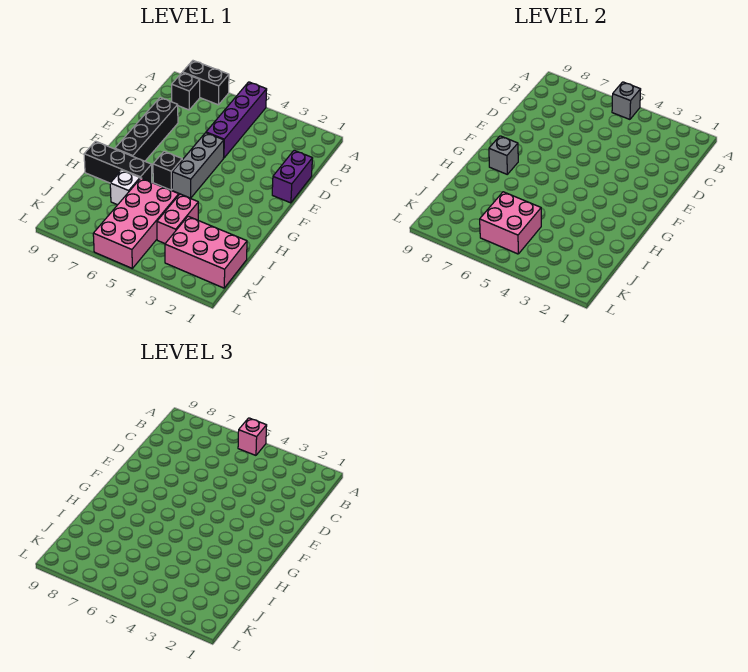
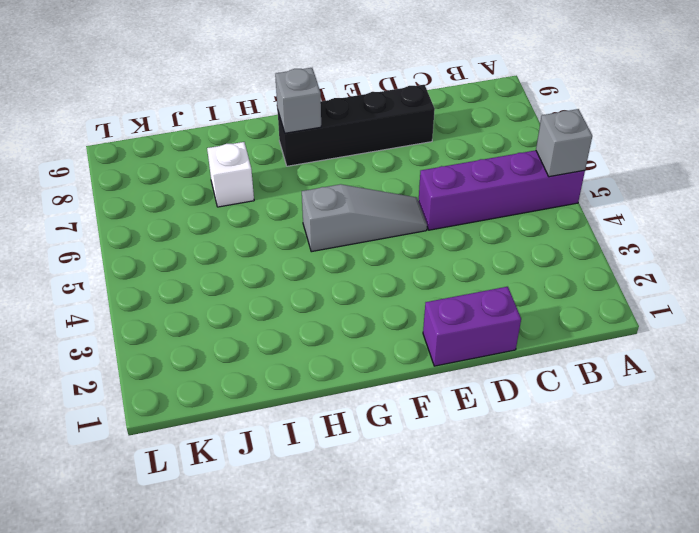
grey 1x3 slope [302,184,427,252] -> grey 1x3 brick [172,133,224,198]
none -> black 1x2 brick [183,61,229,105]
none -> black 1x1 brick [172,73,200,110]
none -> black 1x1 brick [153,151,182,190]

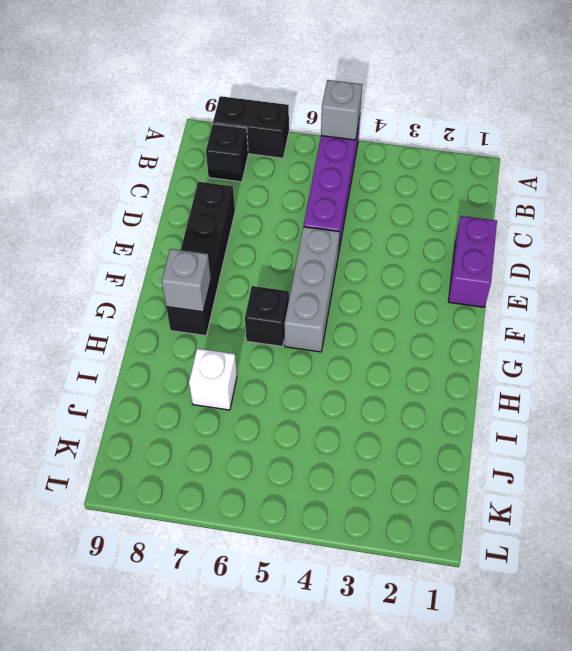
none -> black 1x3 brick [84,141,152,183]
none -> pink 1x2 brick [157,194,198,243]
none -> pink 2x4 brick [93,178,179,268]

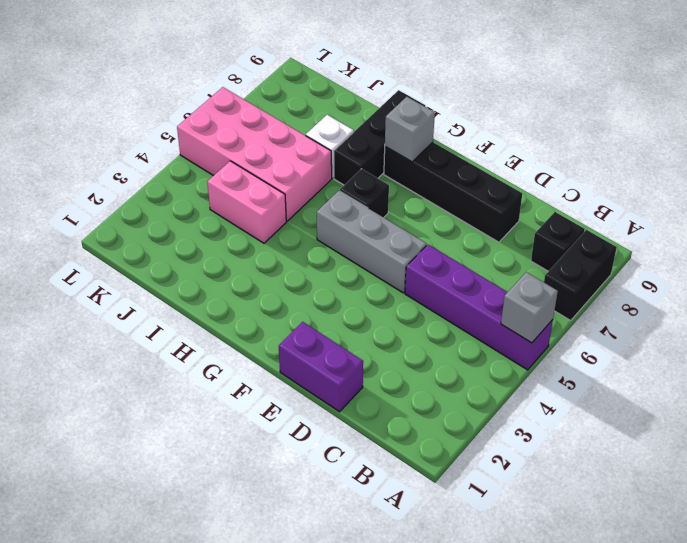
none -> pink 2x3 brick [165,216,247,288]
none -> pink 2x2 brick [480,192,541,254]
none -> pink 1x1 brick [238,418,267,455]

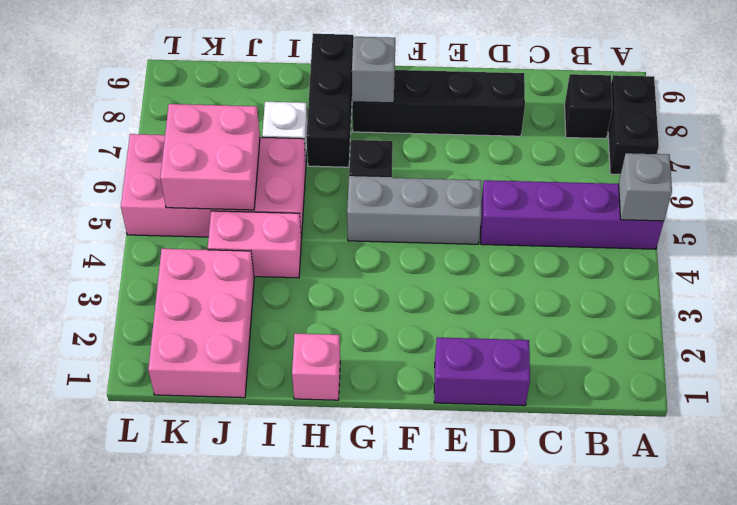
pink 1x1 brick [292,334,340,400] -> pink 1x1 brick moved to [238,418,267,455]

